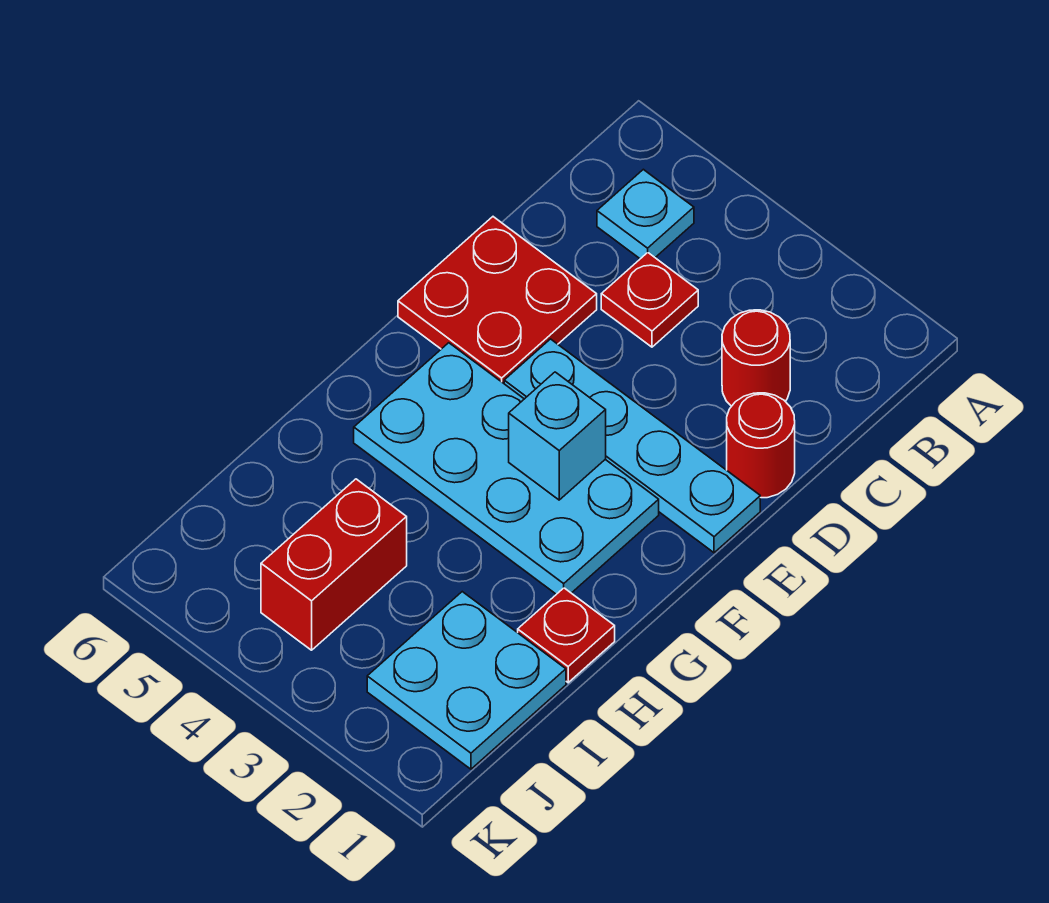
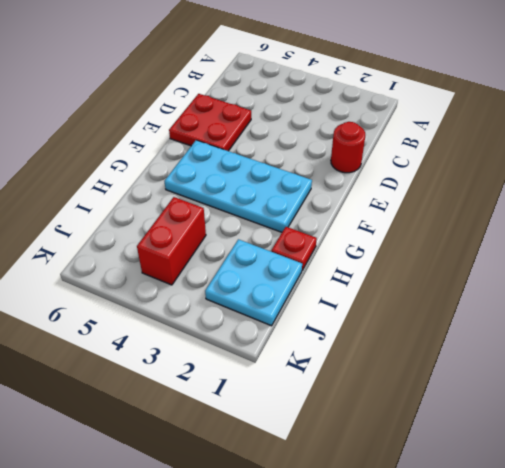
none -> cyan 1x1 plate [597,169,694,259]
none -> red 1x1 round brick [722,310,790,406]

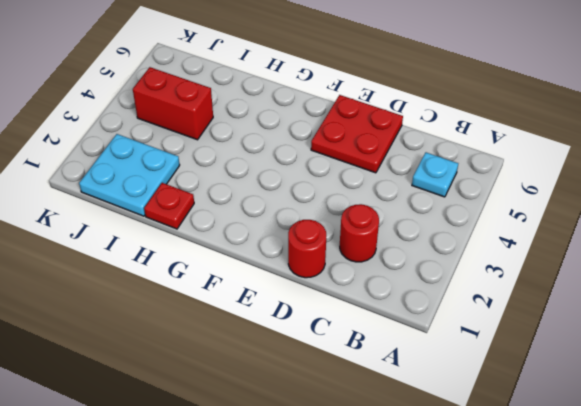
none -> red 1x1 plate [601,253,698,347]
none -> cyan 1x4 plate [504,339,760,553]

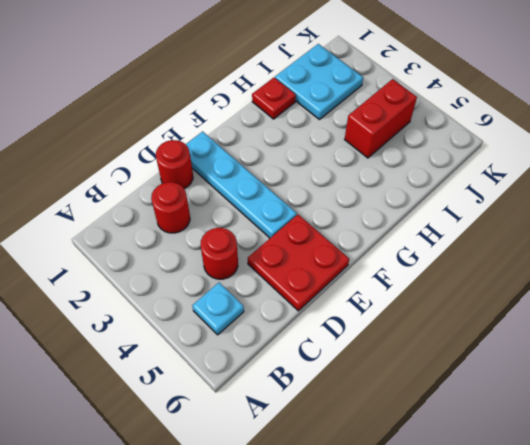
red 1x1 round brick [201,228,238,279] -> red 1x1 plate [601,253,698,347]
none -> cyan 2x4 plate [354,343,659,594]
none -> cyan 1x1 brick [509,372,606,500]

